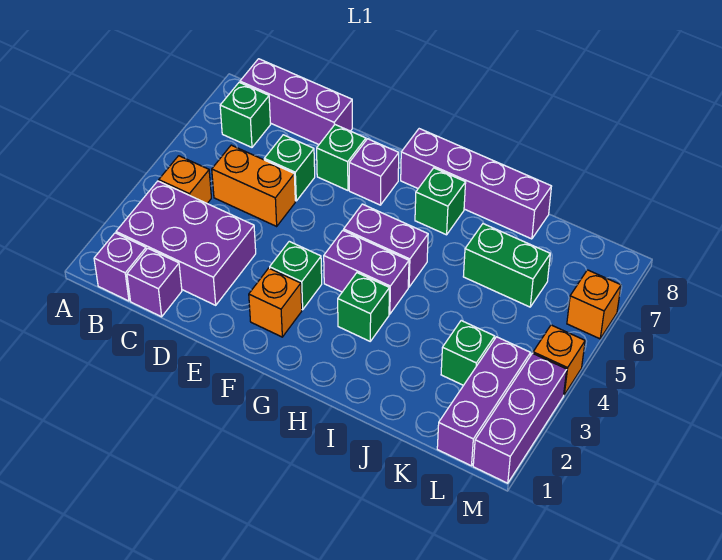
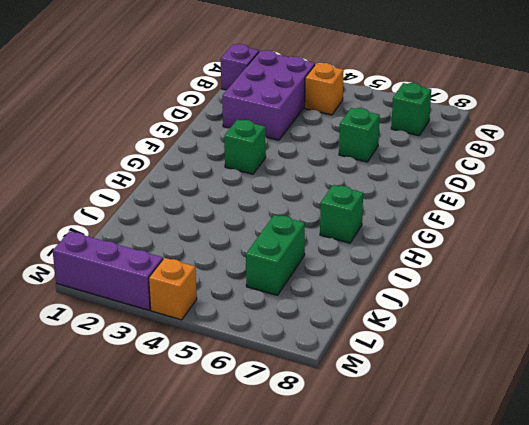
none -> purple 1x3 brick [240,59,352,144]
none -> purple 1x1 brick [127,248,182,317]
none -> orange 1x2 brick [212,145,295,226]

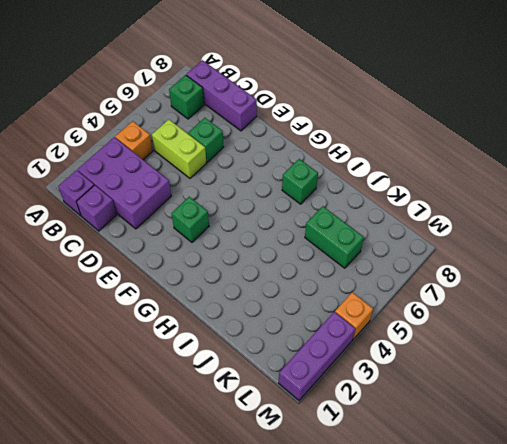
lime 1x2 brick [152,119,206,178] -> orange 1x2 brick [212,145,295,226]
none -> green 1x1 brick [317,125,366,190]
none -> orange 1x1 brick [249,268,302,337]
none -> purple 1x1 brick [349,139,399,205]

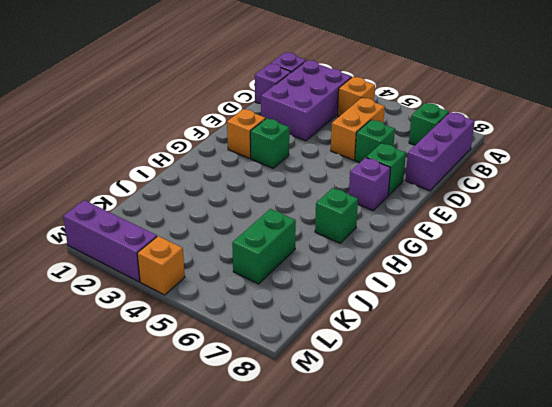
none -> purple 1x2 brick [324,230,409,314]
none -> purple 1x2 brick [344,204,428,287]
none -> purple 1x4 brick [401,129,552,239]

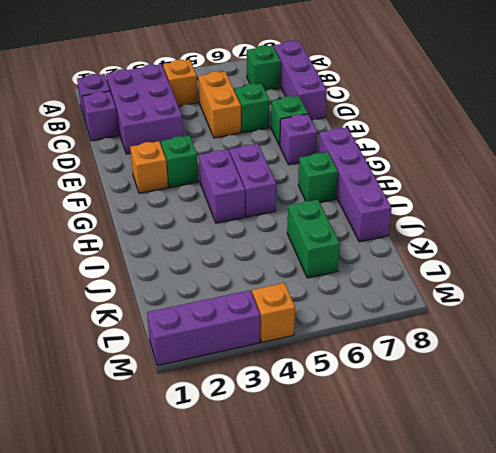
none -> green 1x1 brick [338,273,389,341]
none -> green 1x1 brick [441,321,495,385]
none -> purple 1x3 brick [437,337,530,466]

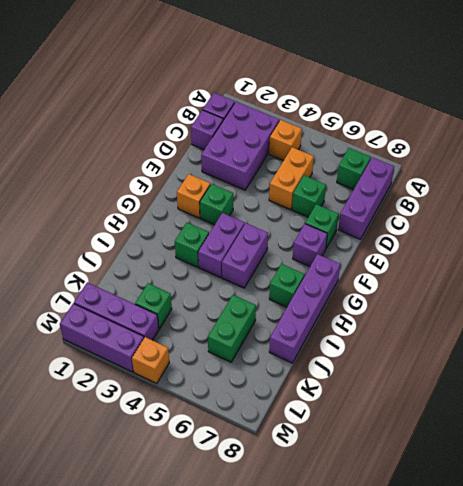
none -> orange 1x1 brick [567,270,621,339]

